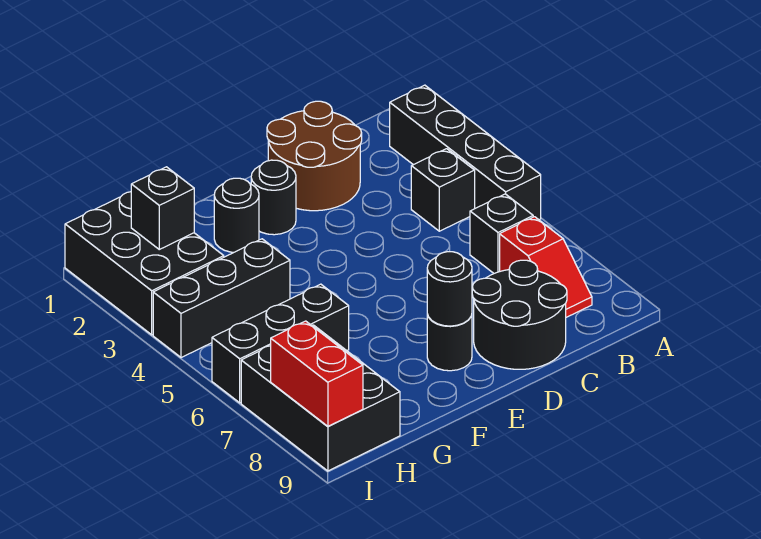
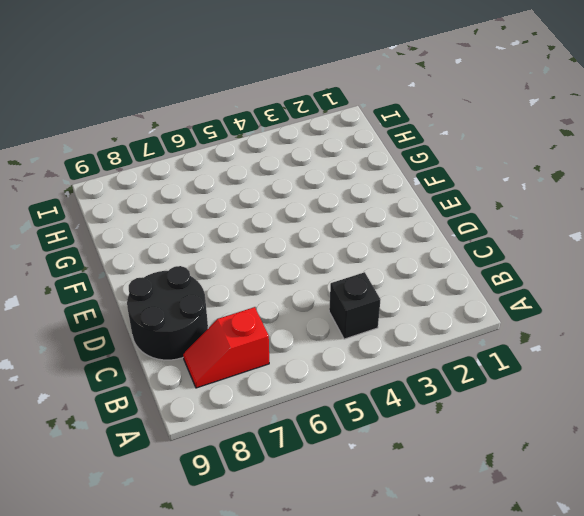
none -> black 1x4 brick [390,85,541,220]
none -> black 1x1 brick [470,194,533,273]
none -> brown 2x2 round brick [267,101,362,211]

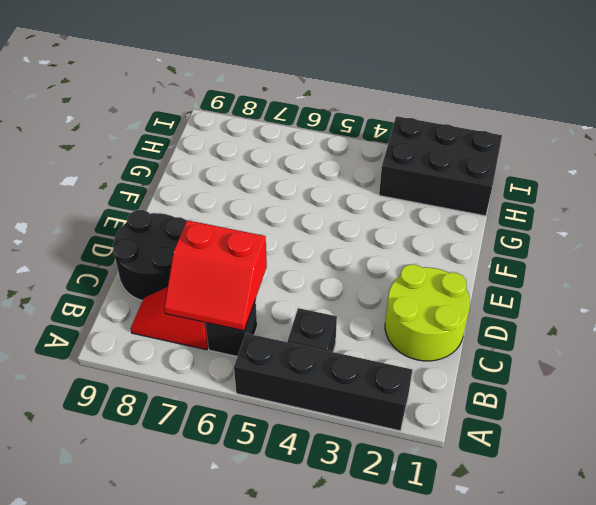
red 2x2 slope [164,220,267,331] -> none
lime 2x2 round brick [385,265,470,361] -> brown 2x2 round brick [267,101,362,211]
none -> black 1x1 round brick [251,160,296,235]
none -> black 1x1 round brick [427,314,472,371]
none -> black 1x1 round brick [214,178,259,252]

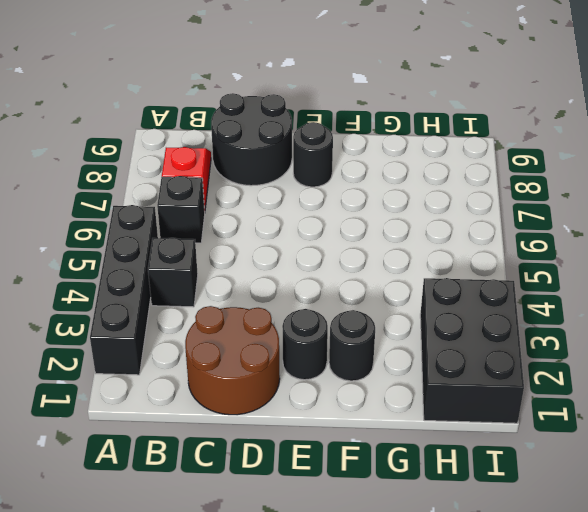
none -> black 1x3 brick [153,239,290,358]
none -> black 1x3 brick [212,284,349,403]
none -> black 2x3 brick [241,325,400,471]

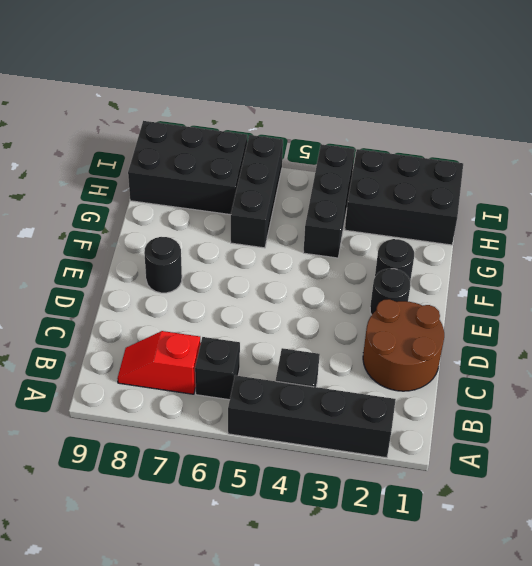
none -> black 2x2 round brick [472,260,567,369]
none -> black 1x1 round brick [427,252,472,326]
none -> black 1x1 brick [131,167,194,249]

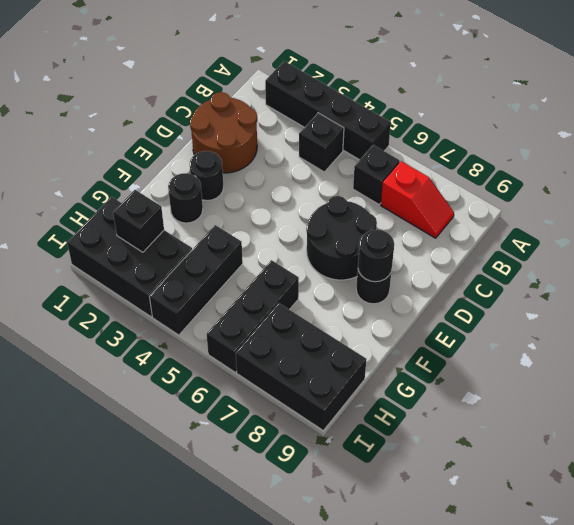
black 2x2 round brick [306,196,377,280] -> black 2x2 round brick moved to [472,260,567,369]
none -> red 1x2 brick [271,321,363,426]

